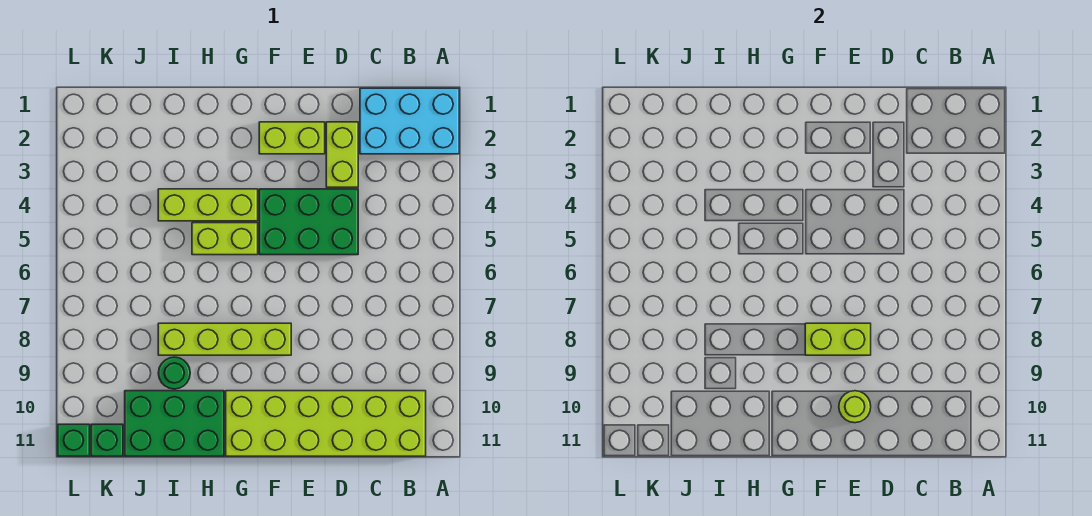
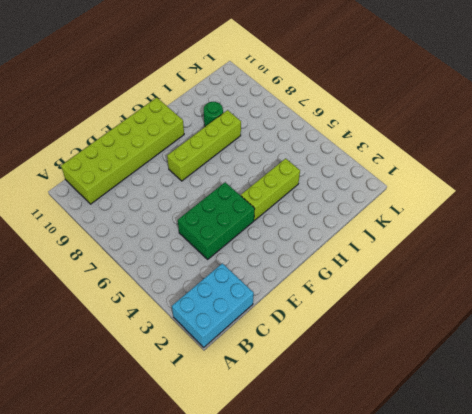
none -> lime 1x2 brick [326,122,358,187]
none -> lime 1x2 brick [259,122,325,154]
none -> lime 1x2 brick [192,223,258,255]

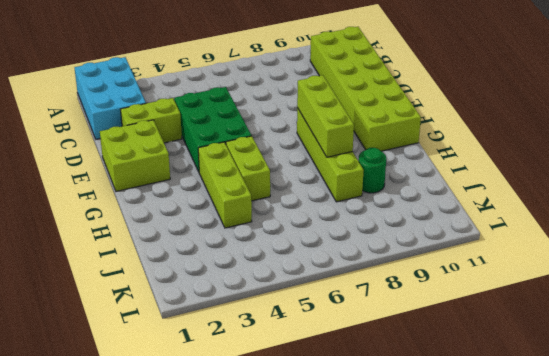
lime 2x2 brick [100,120,170,191] -> lime 1x2 brick [259,122,325,154]
lime 1x3 brick [297,75,354,157] -> lime 1x2 brick [805,323,871,355]
none -> green 2x3 brick [125,391,224,456]
none -> green 1x1 brick [91,424,123,456]
none -> green 1x1 brick [58,424,90,456]

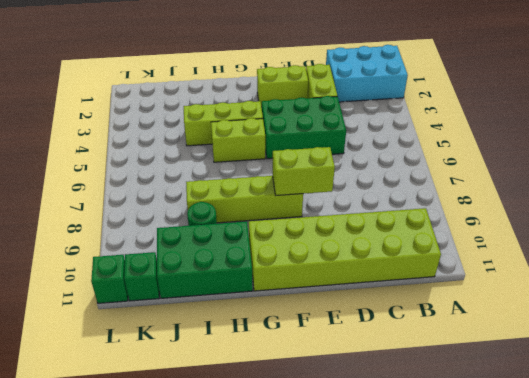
none -> lime 1x1 round brick [839,391,871,423]

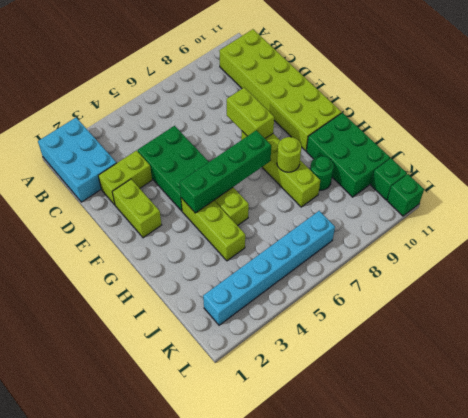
green 1x4 brick [180,130,271,213] -> none
lime 1x1 round brick [277,137,301,172] -> lime 1x1 round brick moved to [839,391,871,423]
cyan 1x6 brick [203,211,335,325] -> none

